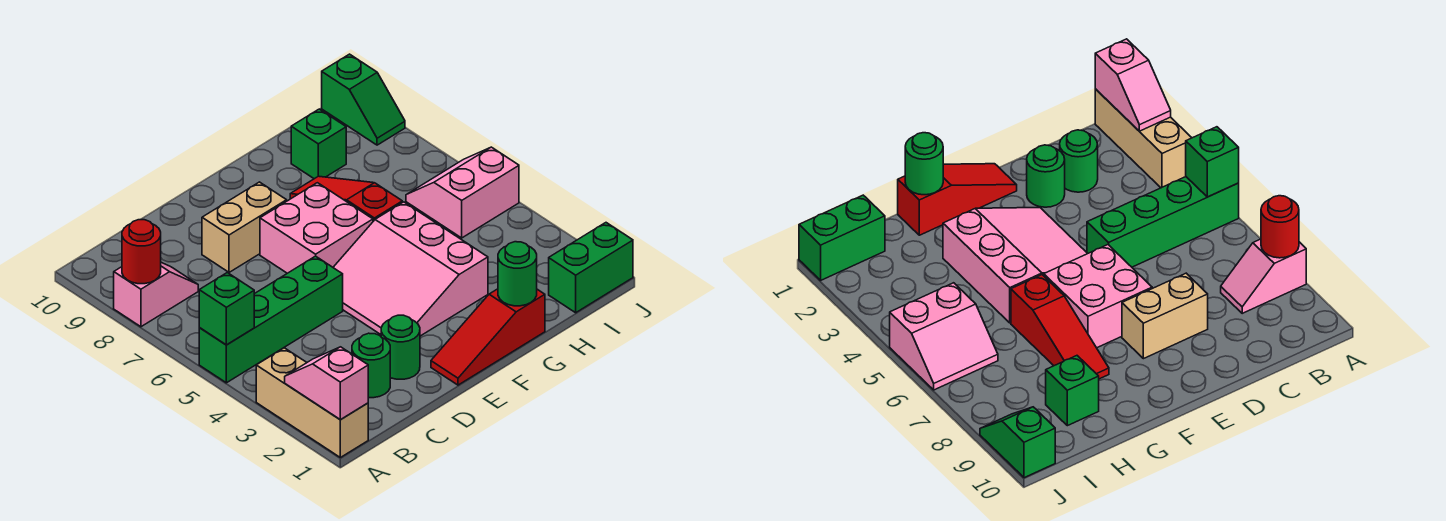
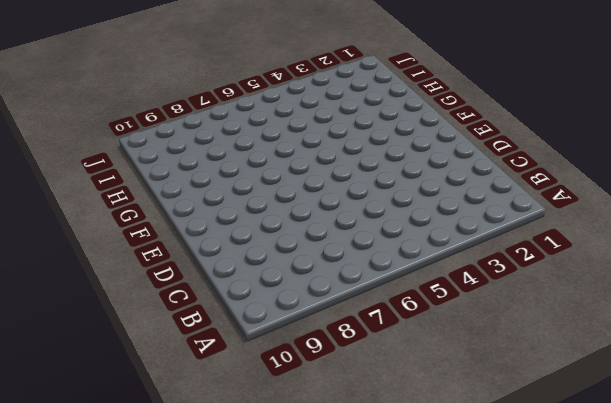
none -> tan 1x3 brick [256,348,368,457]
none -> green 1x4 brick [199,256,343,383]
none -> pink 1x2 slope [114,262,198,327]

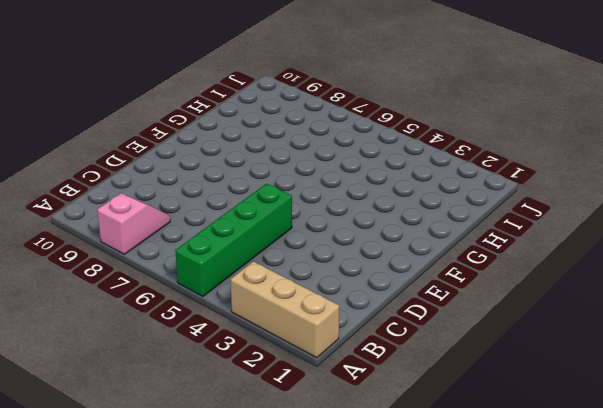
none -> green 1x1 round brick [352,333,390,398]
none -> green 1x1 round brick [381,315,420,379]
none -> tan 1x2 brick [202,182,287,272]

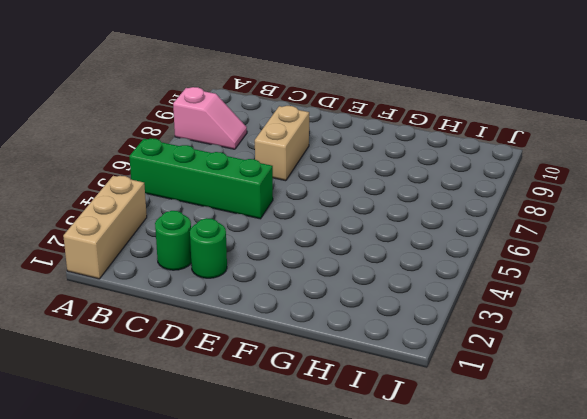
tan 1x2 brick [255,106,309,181] -> tan 1x2 brick turned to [202,182,287,272]
none -> red 1x3 slope [431,289,545,385]
none -> pink 3x3 slope [333,202,488,336]
none -> pink 2x2 brick [260,183,373,273]

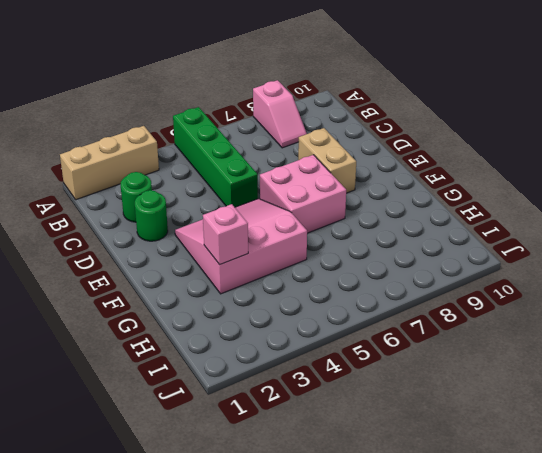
pink 1x1 brick [203,204,248,265] -> none
none -> red 1x3 slope [431,289,545,385]
none -> red 1x3 slope [290,176,402,221]
none -> green 1x1 brick [291,109,346,179]

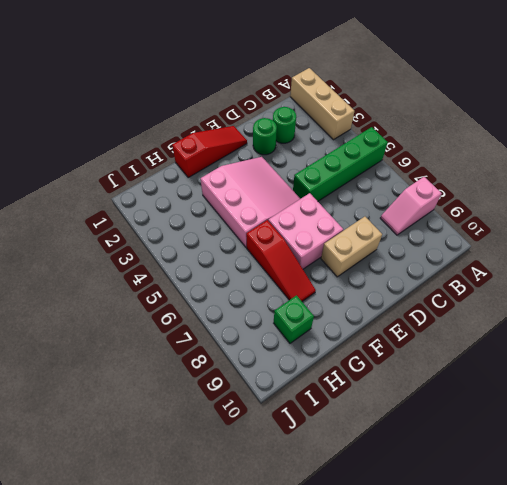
none -> green 1x2 brick [549,223,633,313]
none -> pink 2x2 slope [406,147,519,238]
none -> green 1x2 slope [322,54,405,145]

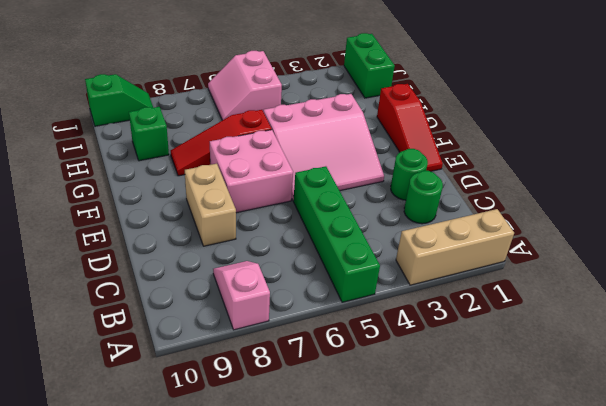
none -> pink 1x2 slope [285,347,368,420]
none -> green 1x1 brick [199,273,254,345]
none -> red 1x1 round brick [122,220,161,284]

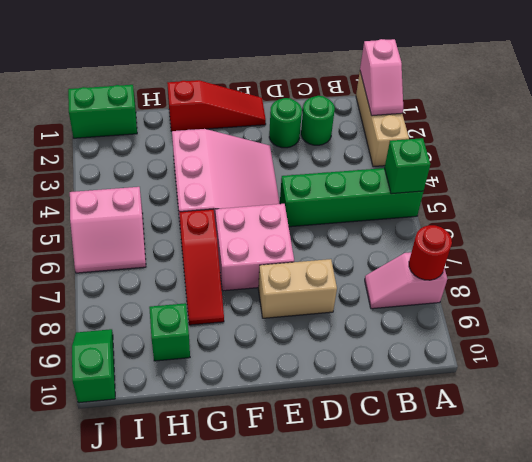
none -> green 1x1 round brick [498,242,537,306]

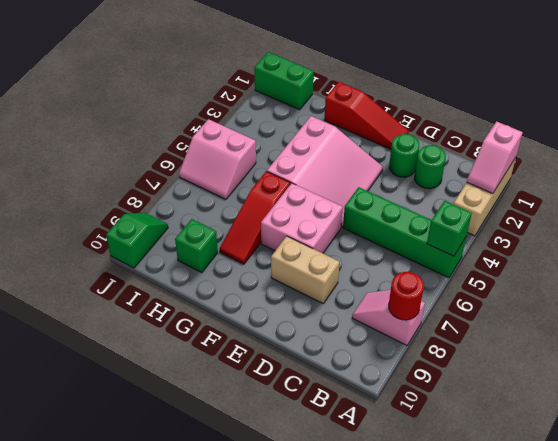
none -> green 1x1 round brick [498,242,537,306]

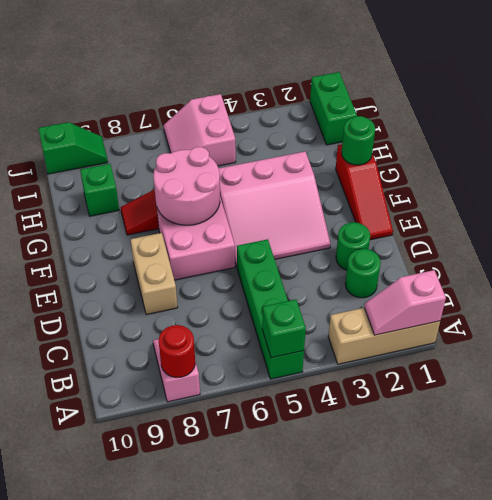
pink 2x2 round brick [153,147,220,225] -> none

